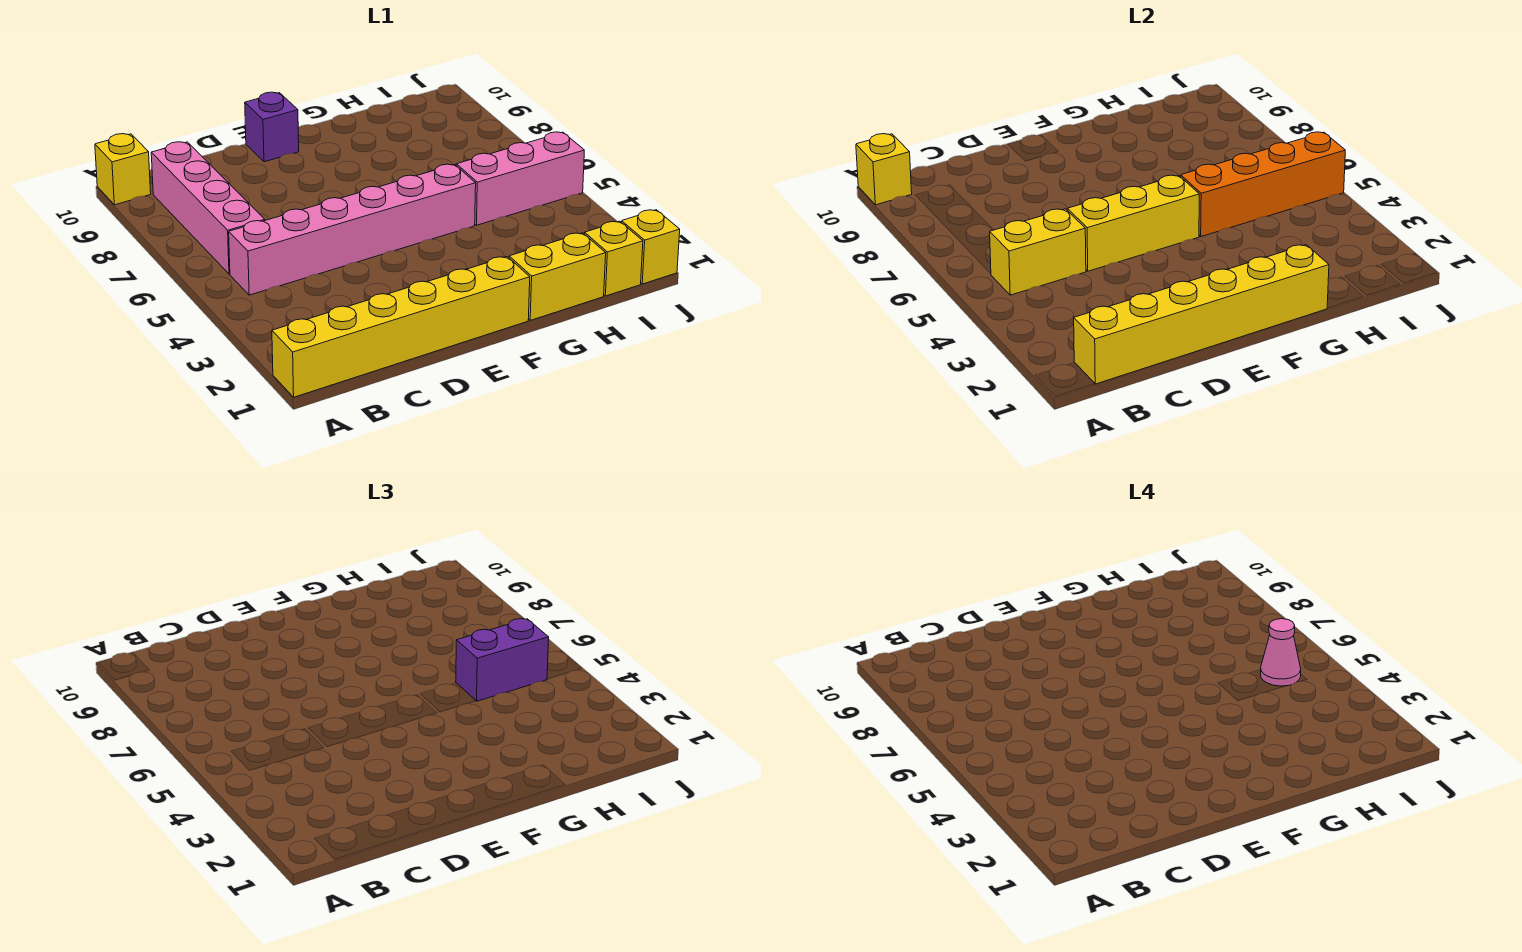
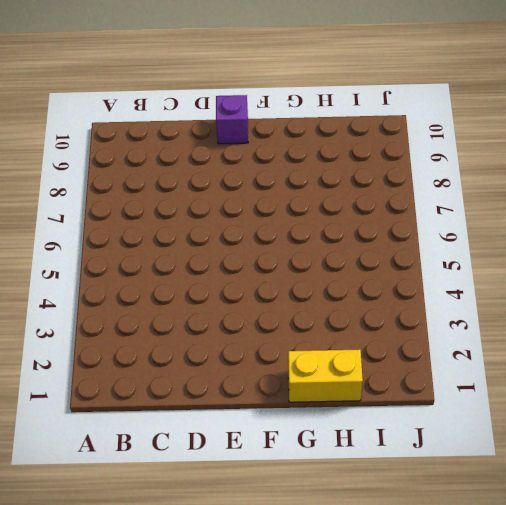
none -> yellow 1x6 brick [272,257,530,397]
none -> yellow 1x1 brick [95,134,151,205]
none -> pink 1x6 brick [229,164,476,295]

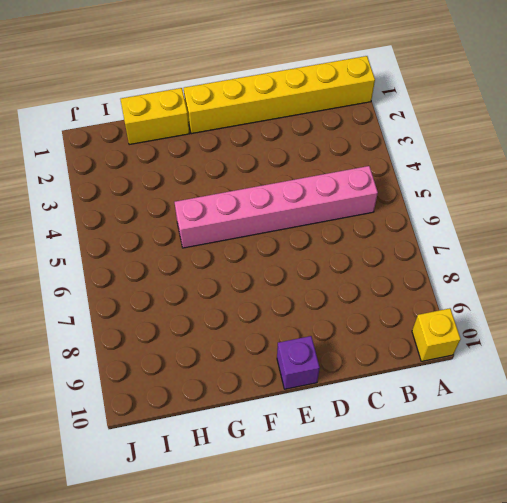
none -> pink 1x4 brick [151,142,265,274]
none -> pink 1x3 brick [456,132,584,225]
none -> yellow 1x1 brick [585,221,643,296]

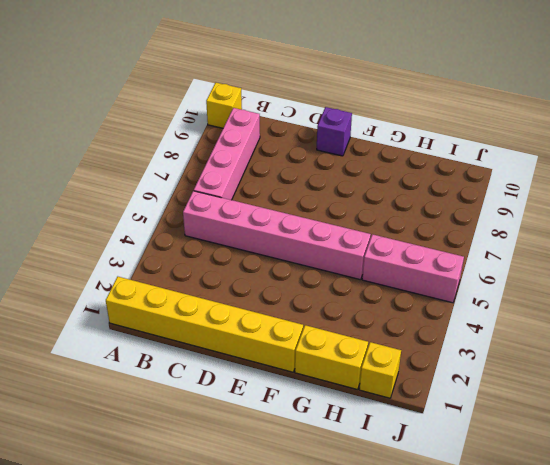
none -> yellow 1x1 brick [621,210,680,284]
none -> yellow 1x1 brick [856,134,912,205]
none -> yellow 1x6 brick [1074,245,1329,384]

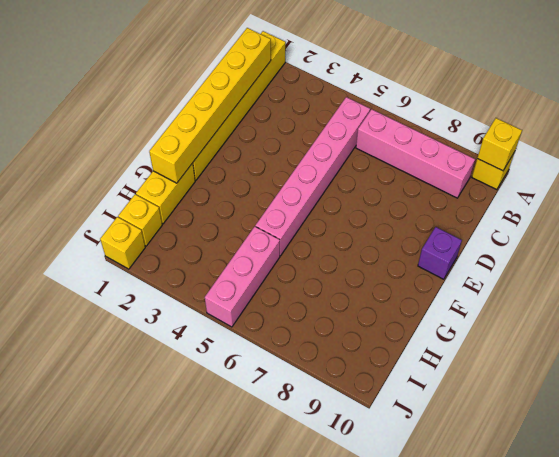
none -> yellow 1x2 brick [990,209,1086,295]
none -> yellow 1x3 brick [1067,175,1199,271]
none -> orange 1x4 brick [1181,132,1345,237]

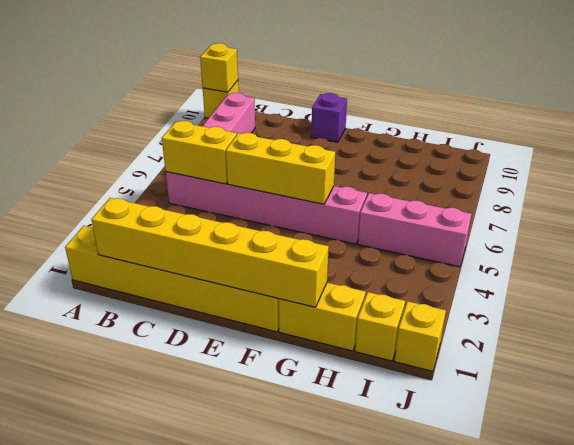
none -> orange 1x4 brick [1181,132,1345,237]
none -> purple 1x2 brick [456,619,549,701]
none -> pink 1x1 cone [1261,619,1301,686]

